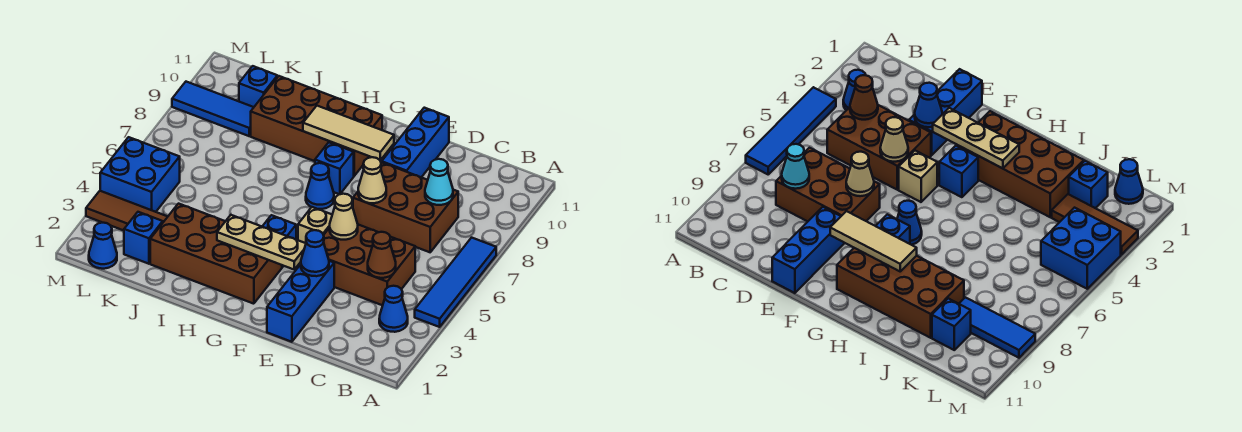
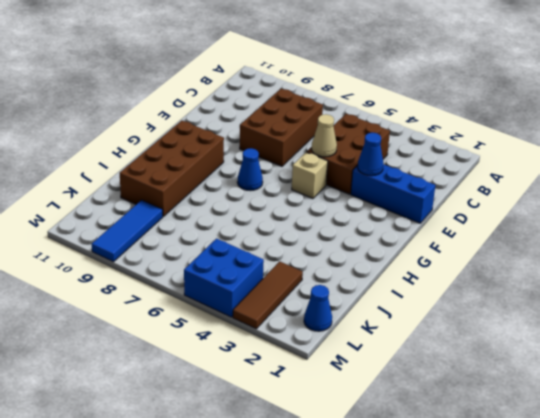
none -> blue 1x4 tile [415,238,496,327]
none -> blue 1x1 cone [379,286,408,332]
none -> blue 1x3 brick [382,108,449,177]

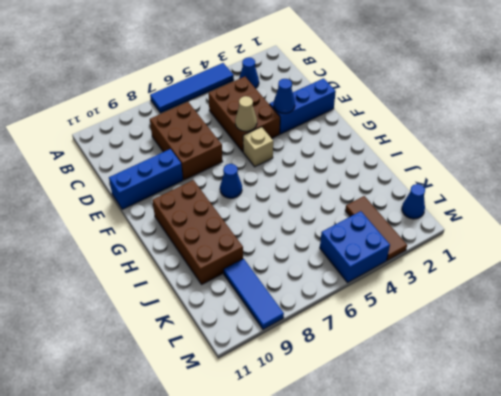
none -> brown 2x4 brick [150,204,282,304]
none -> blue 1x1 brick [262,215,296,267]
none -> blue 1x1 brick [315,142,354,194]

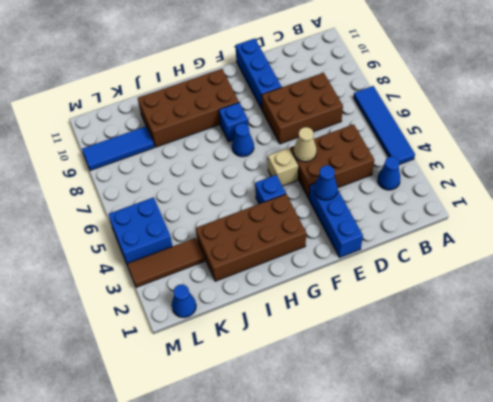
none -> blue 1x1 brick [124,212,163,264]
none -> blue 1x1 brick [239,66,277,107]
none -> brown 1x1 cone [368,232,396,278]

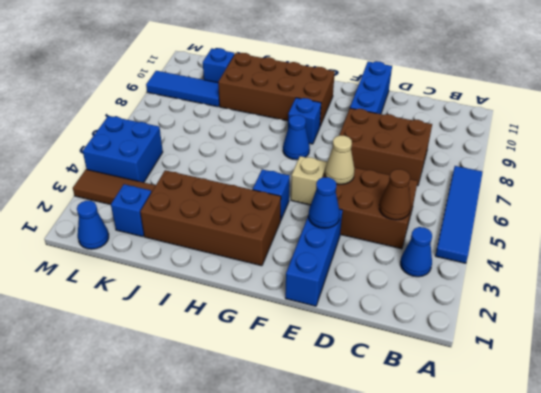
none -> cyan 1x1 cone [425,159,453,205]
none -> tan 1x1 cone [358,157,386,203]
none -> tan 1x3 plate [217,215,306,269]

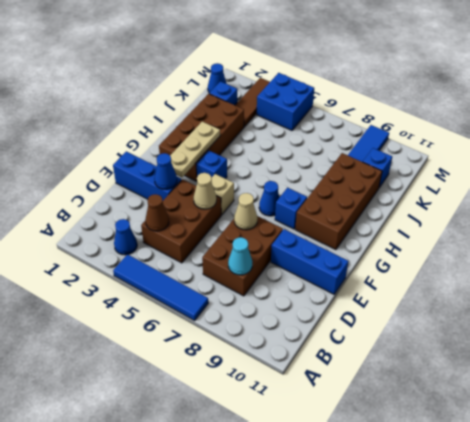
none -> tan 1x3 tile [303,106,394,160]

